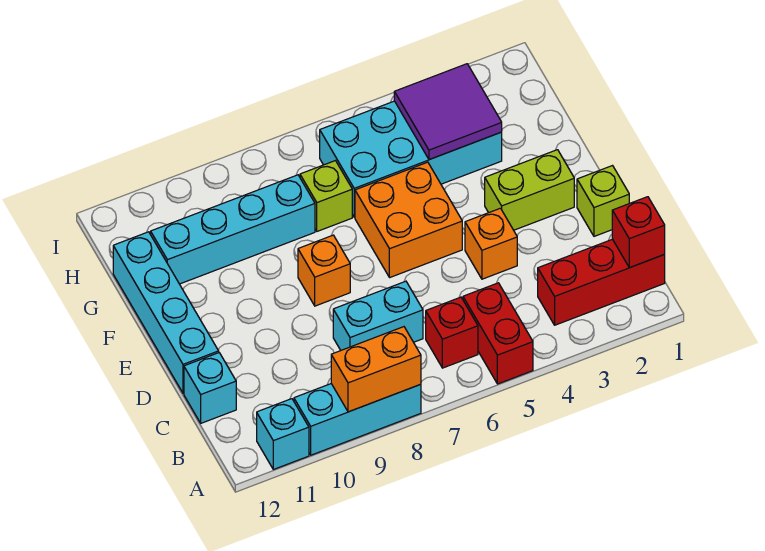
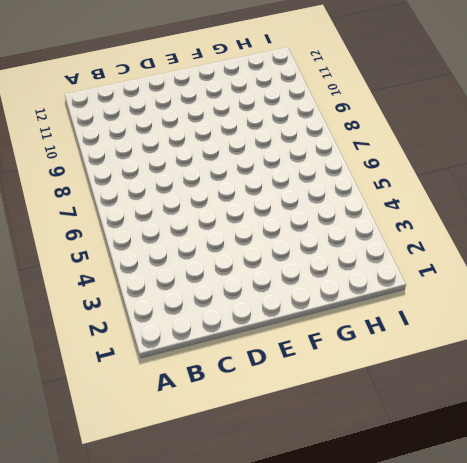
none -> red 1x2 brick [463,283,533,384]
none -> cyan 1x3 brick [294,384,421,455]
none -> cyan 1x1 brick [257,399,309,470]

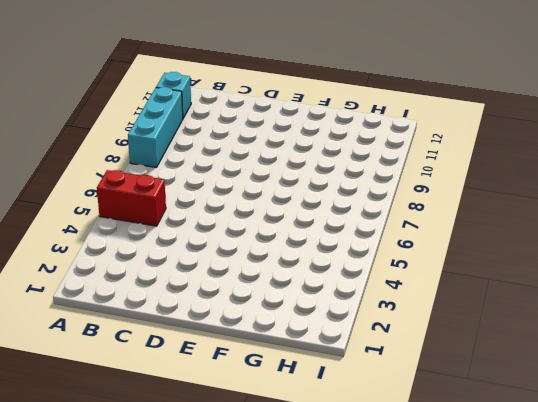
none -> red 1x3 brick [538,239,665,325]
none -> red 1x1 brick [426,297,478,368]
none -> cyan 1x2 brick [333,281,423,350]

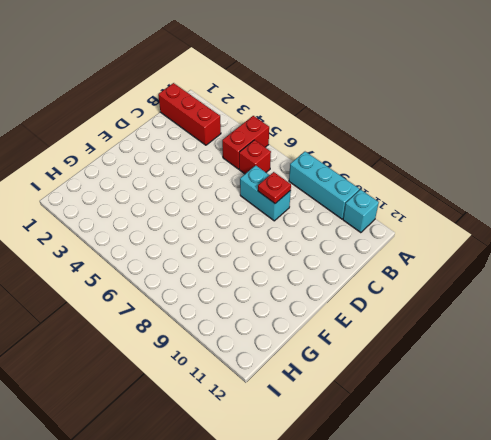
red 1x1 plate [258,172,291,203] -> none
none -> cyan 1x1 brick [184,353,236,423]
none -> lime 1x1 brick [577,166,629,236]
none -> orange 1x1 brick [465,208,517,279]

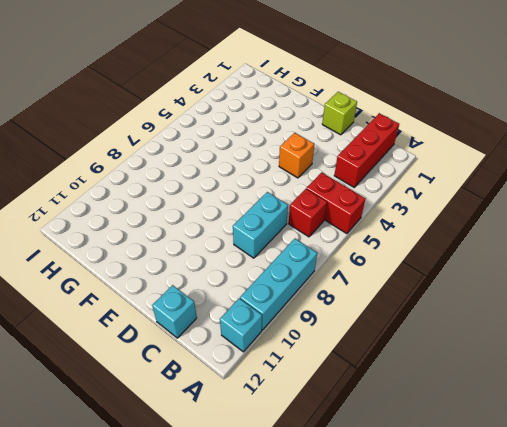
none -> cyan 1x4 brick [113,232,219,393]
none -> lime 1x2 brick [485,150,574,230]
none -> orange 2x2 brick [355,162,462,278]

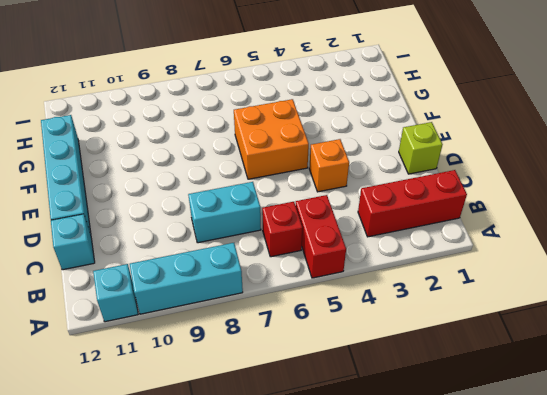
none -> lime 1x2 brick [485,150,574,230]
none -> orange 1x1 brick [298,235,350,306]
none -> cyan 2x4 brick [320,101,502,217]

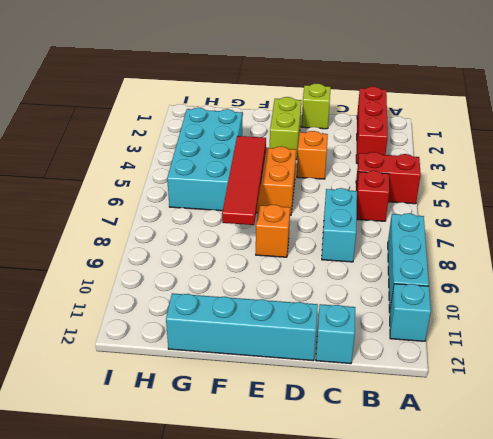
red 1x4 tile [222,136,266,225] -> none
none -> lime 1x1 brick [300,161,352,231]
none -> cyan 1x4 brick [151,175,315,284]
none -> orange 1x2 brick [331,327,421,412]

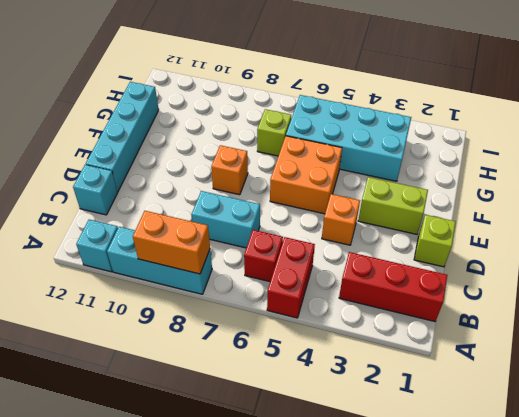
none -> cyan 1x4 brick [151,175,315,284]
none -> red 1x1 brick [612,197,665,268]
none -> purple 2x2 tile [394,64,502,160]

